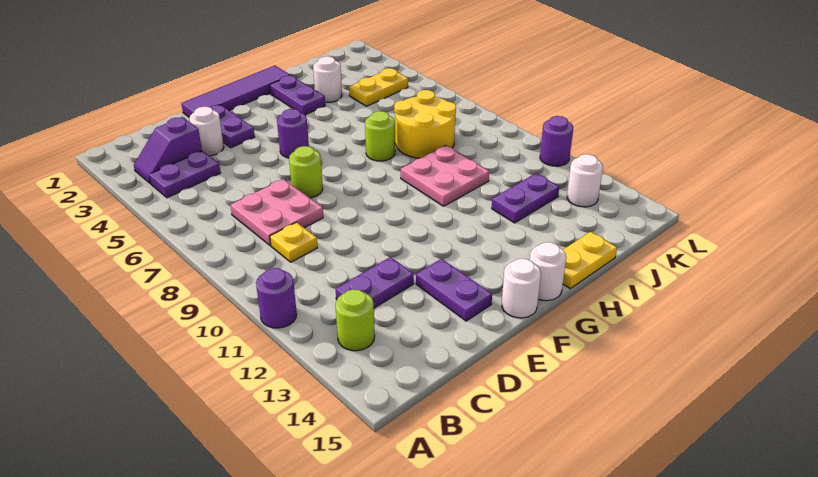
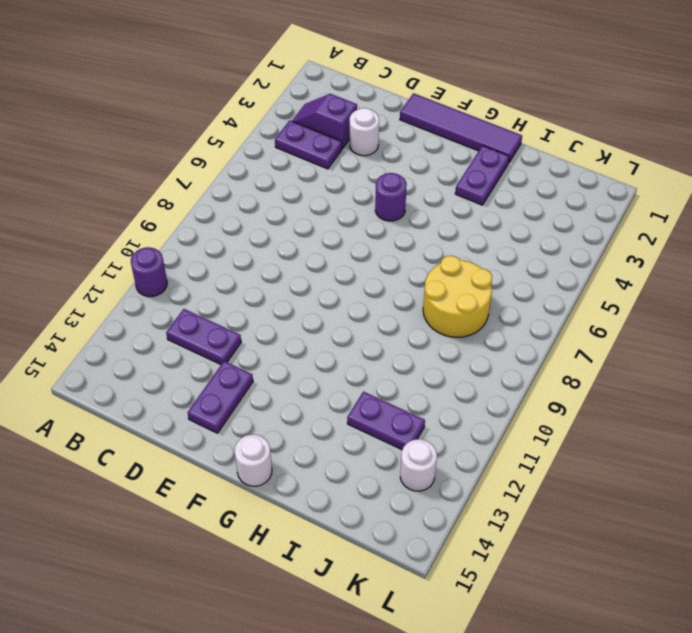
none -> lime 1x1 round brick [335,289,375,351]
none -> pink 2x2 plate [230,179,323,245]
none -> yellow 1x1 plate [270,222,317,262]

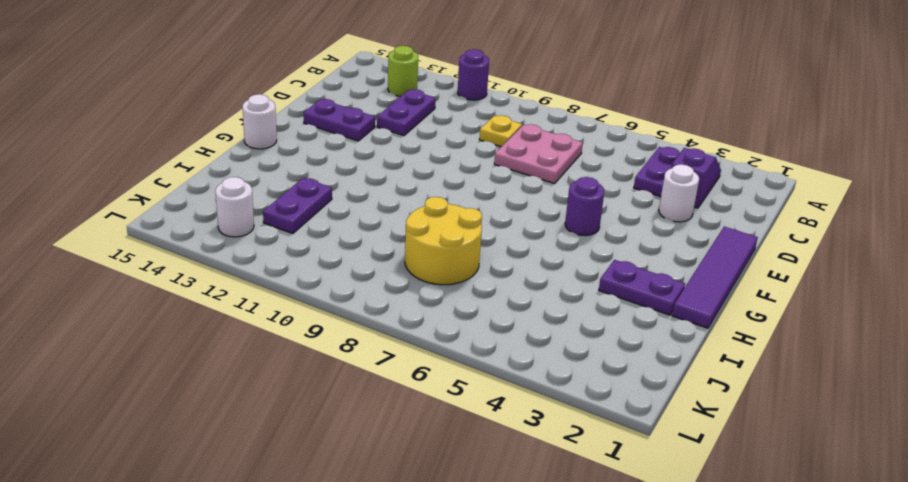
none -> purple 1x2 plate [210,105,255,148]
none -> lime 1x1 round brick [289,146,323,198]
none -> white 1x1 round brick [502,259,541,318]

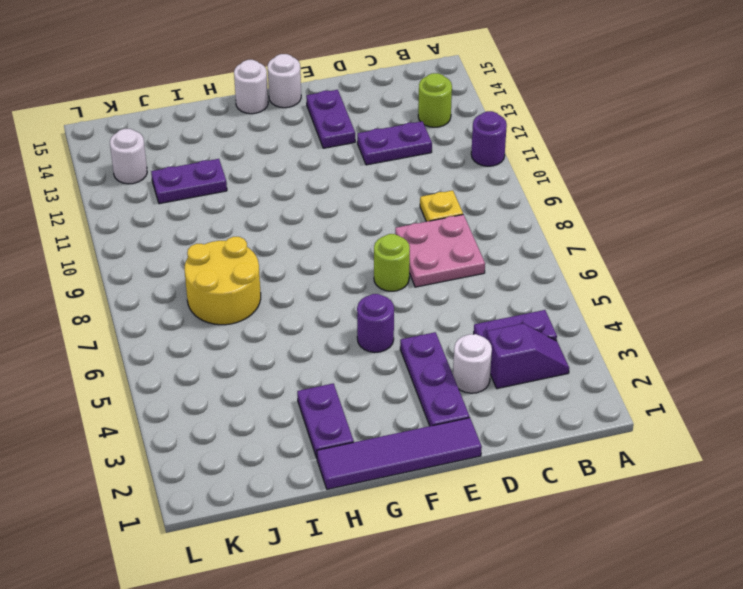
purple 1x3 plate [400,332,470,426] -> purple 1x2 plate [210,105,255,148]
none -> lime 1x1 round brick [365,111,395,161]
none -> pink 2x2 plate [401,146,489,206]
none -> yellow 1x2 plate [563,232,617,288]

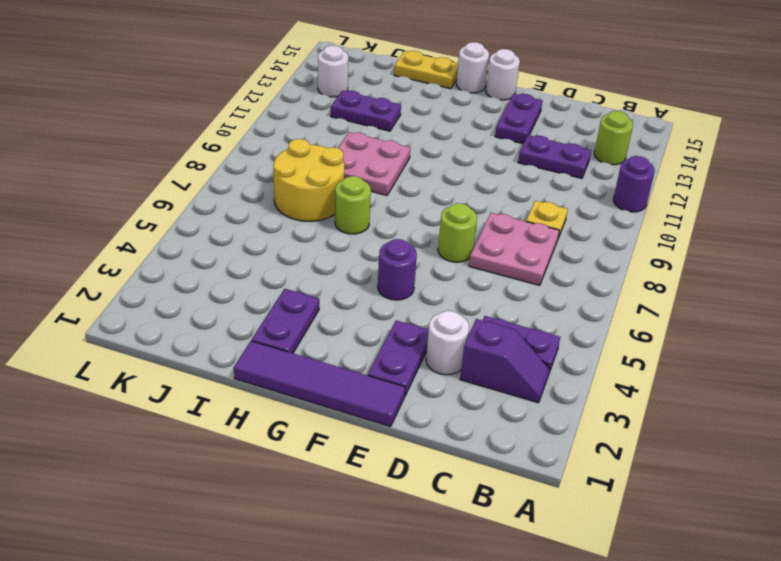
none -> white 1x1 round brick [313,56,342,102]
none -> yellow 1x2 plate [349,68,408,106]
none -> purple 1x1 round brick [540,116,573,166]

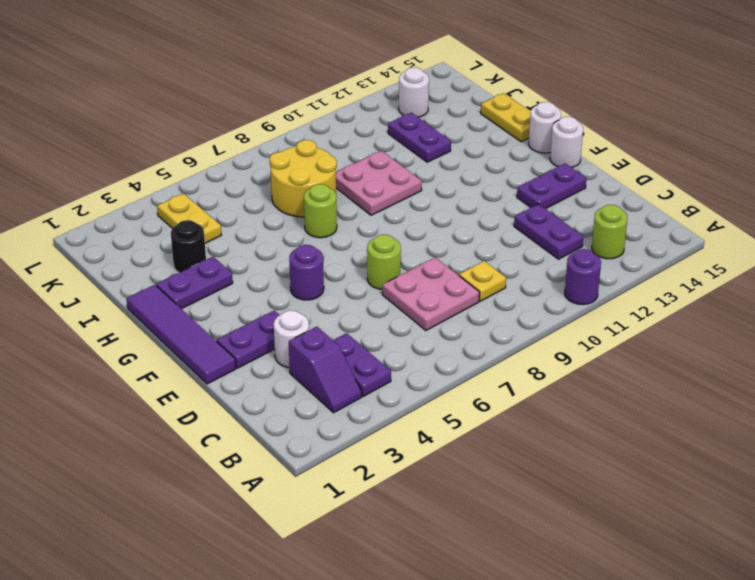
black 1x1 round brick [171,220,206,273] -> white 1x1 round brick [313,56,342,102]
none -> purple 1x1 round brick [540,116,573,166]

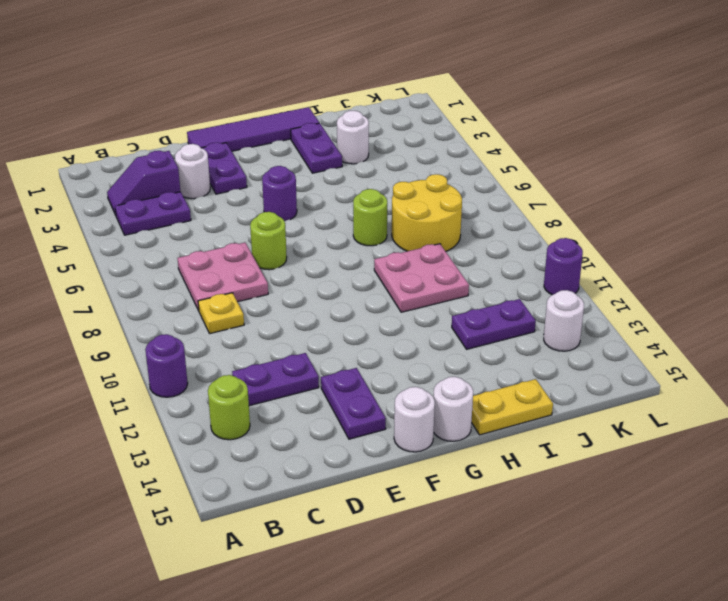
none -> yellow 1x2 plate [349,68,408,106]

